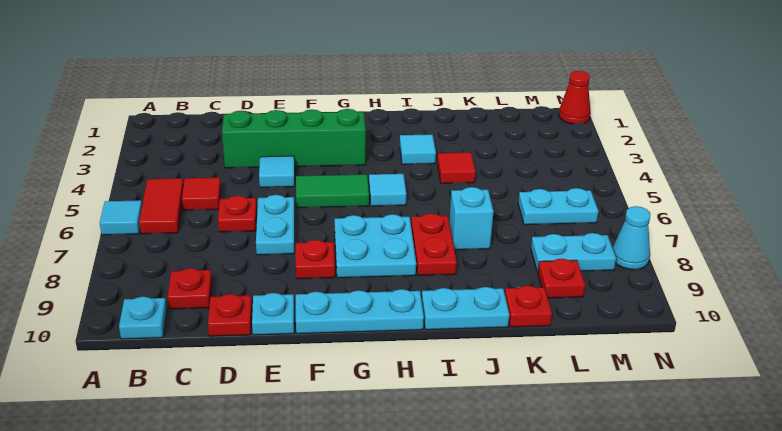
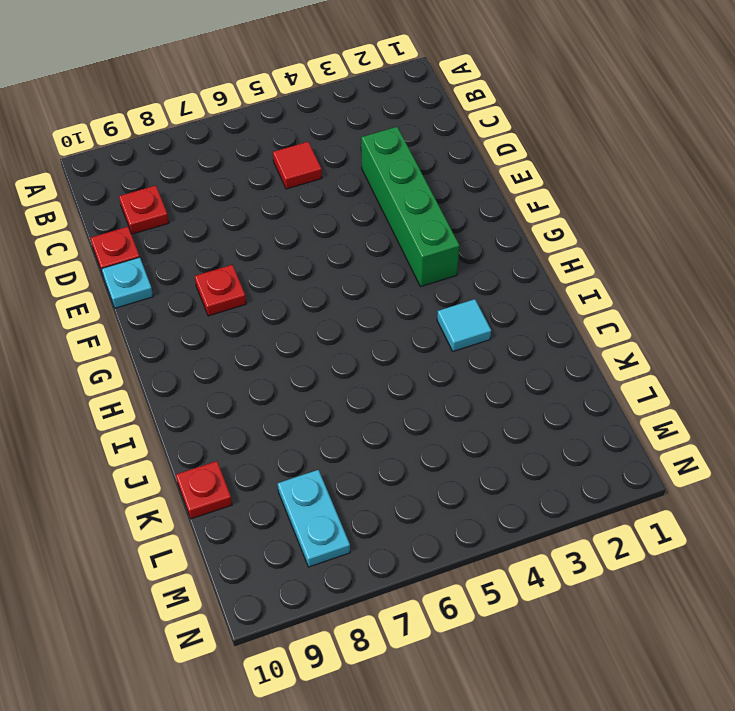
none -> cyan 1x1 tile [100,200,142,235]
none -> red 1x2 tile [139,178,184,234]
none -> cyan 1x1 plate [119,297,167,339]

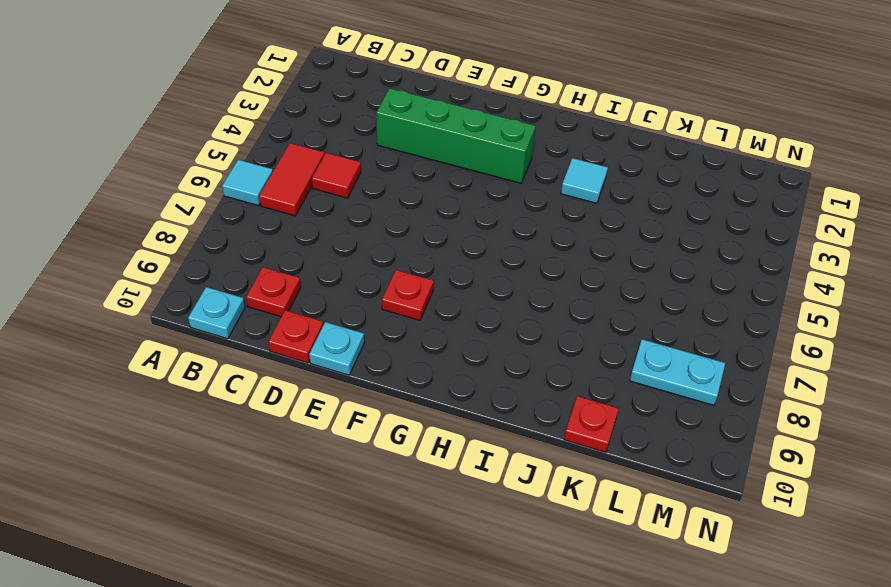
none -> red 1x1 plate [218,196,257,232]
none -> cyan 1x1 tile [259,156,295,187]
none -> cyan 1x2 plate [256,195,294,255]

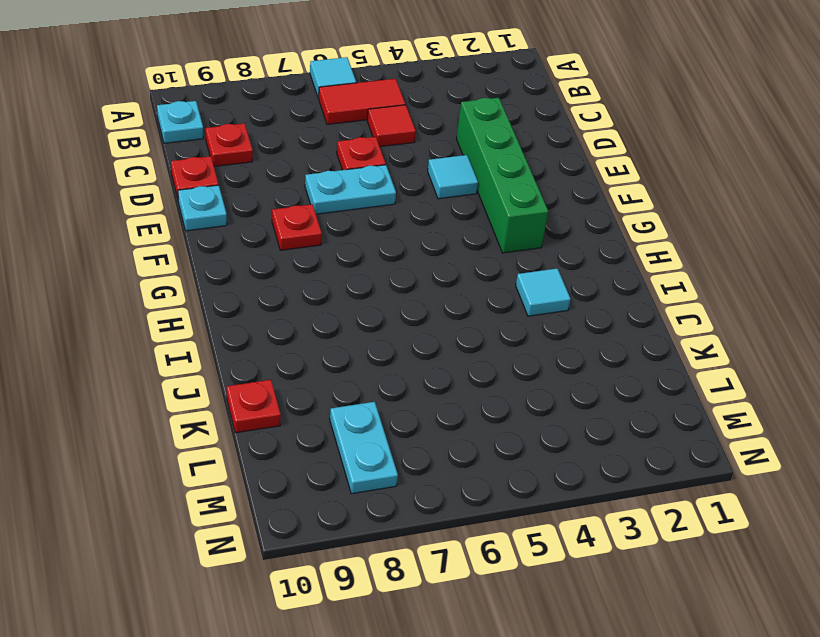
none -> green 1x2 tile [296,174,369,208]
none -> cyan 1x3 plate [296,289,424,334]
none -> cyan 2x2 plate [335,214,416,278]

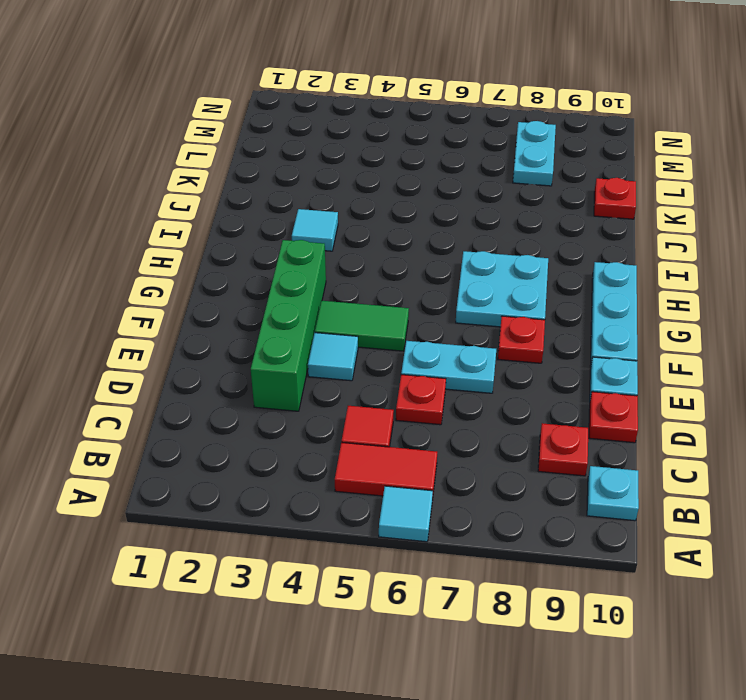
green 1x2 tile [315,301,409,351] -> green 1x2 tile turned to [296,174,369,208]
none -> cyan 1x1 tile [369,174,406,206]
none -> red 1x2 plate [411,214,457,275]
none -> cyan 1x2 plate [422,287,509,330]

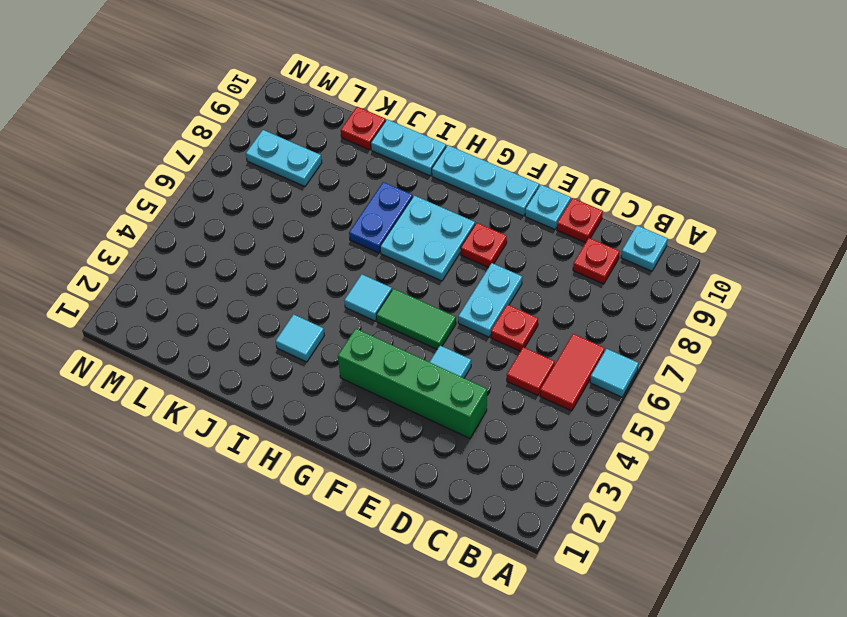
blue 1x2 plate [349,182,413,253] -> red 1x2 plate [411,214,457,275]
none -> red 1x1 tile [437,153,476,184]
none -> cyan 1x1 brick [449,187,494,250]
none -> cyan 1x2 plate [518,188,599,225]

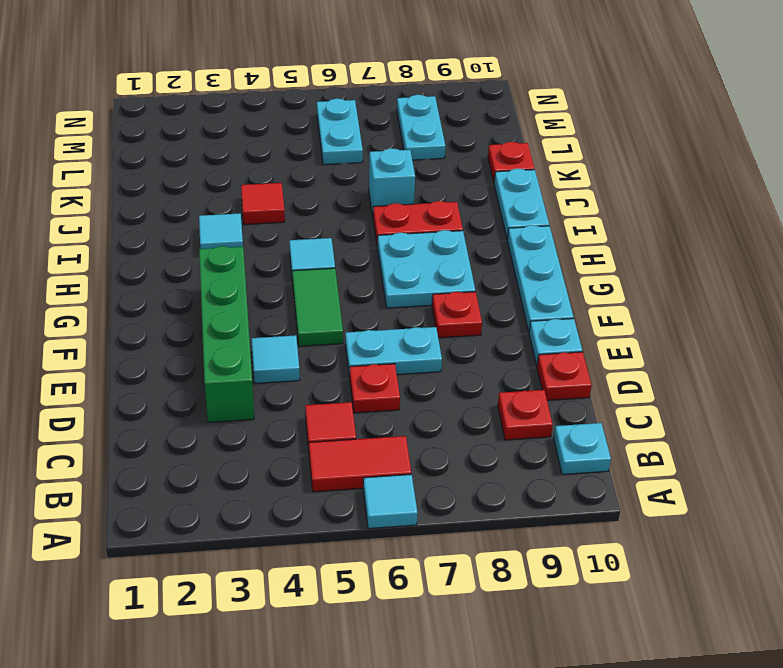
none -> red 1x1 plate [538,258,585,298]
none -> red 1x1 cone [559,71,591,124]
none -> cyan 1x1 cone [613,206,650,270]

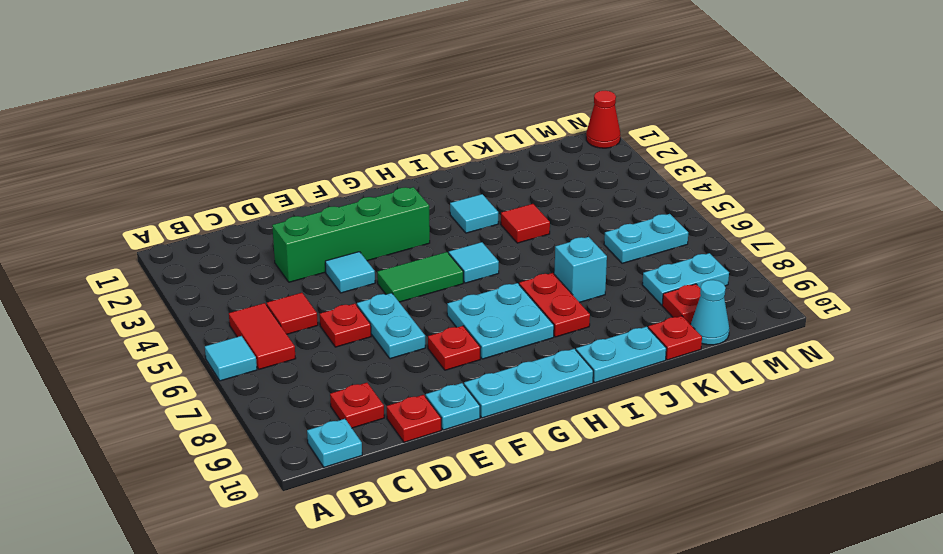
cyan 1x1 cone [690,280,729,345] -> cyan 1x1 cone moved to [613,206,650,270]

